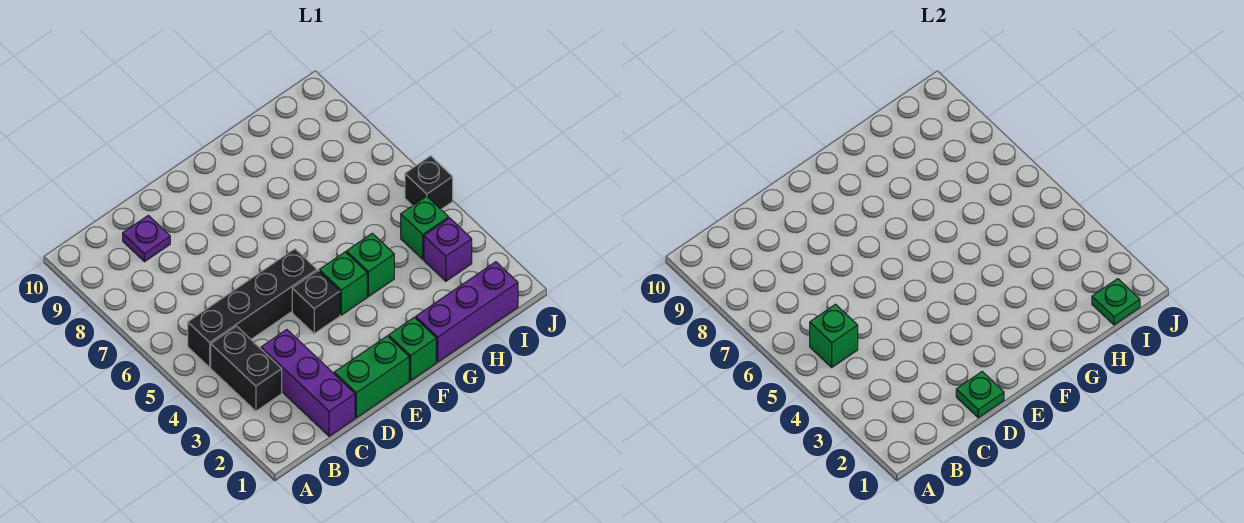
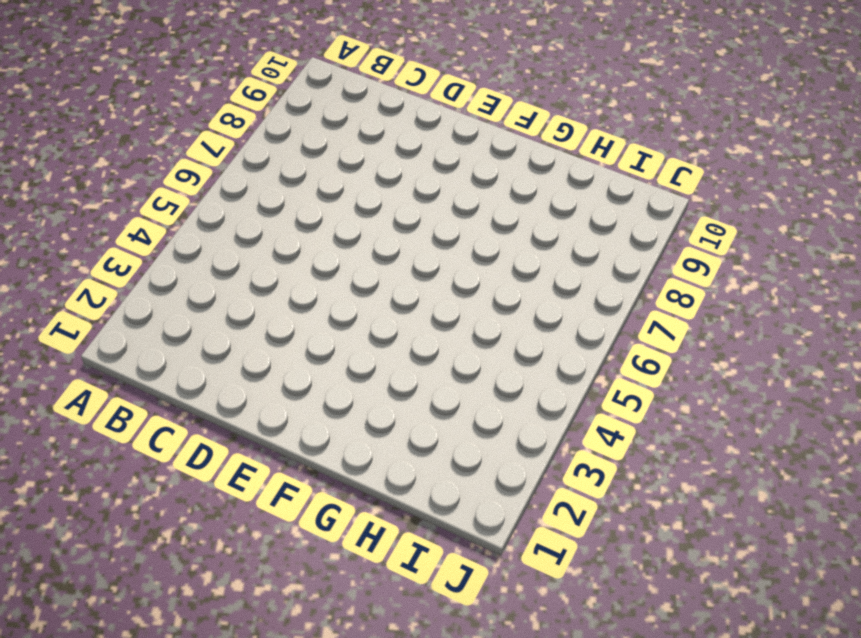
none -> black 1x2 brick [211,326,282,411]
none -> black 1x4 brick [188,249,317,367]
none -> purple 1x3 brick [261,330,355,436]

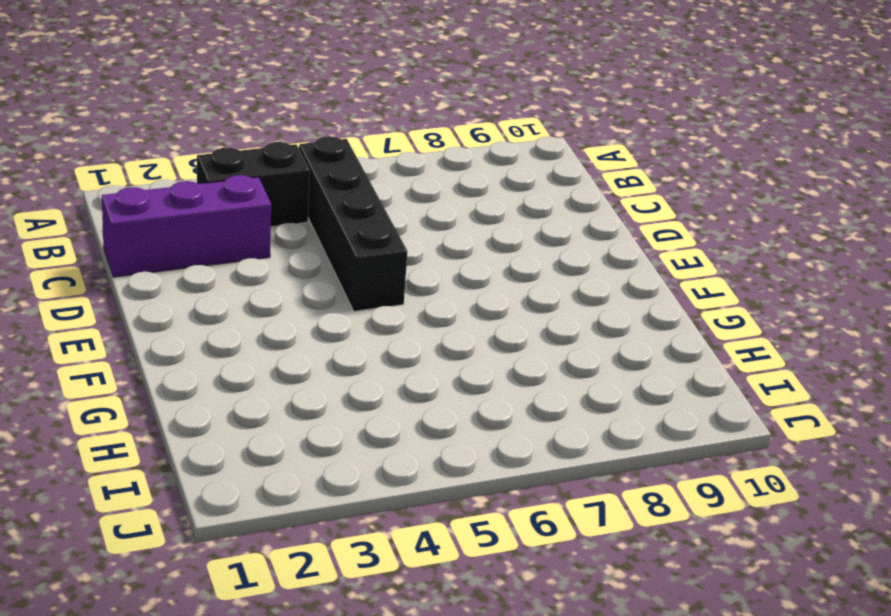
none -> purple 1x1 plate [123,215,170,262]
none -> green 1x2 brick [334,336,409,418]
none -> black 1x1 brick [292,271,340,334]

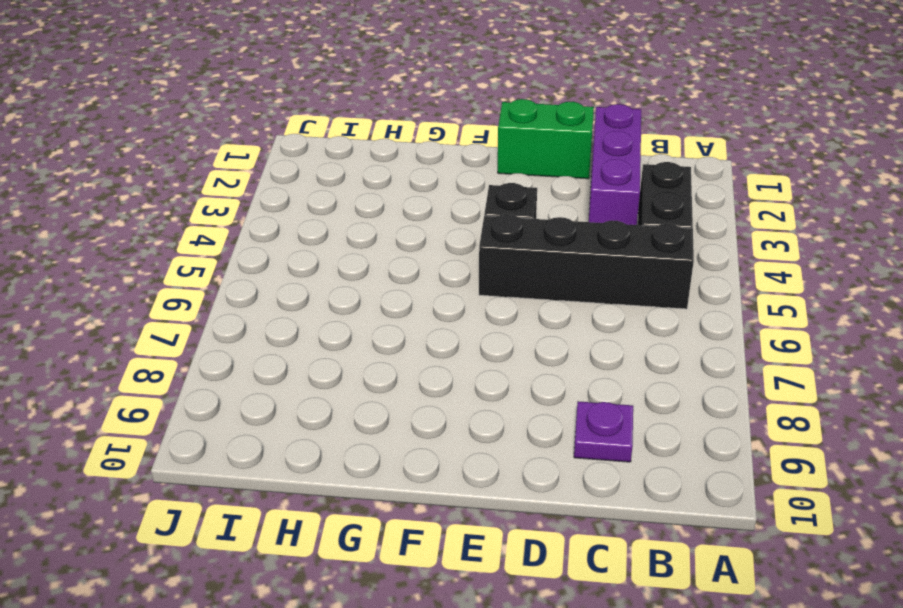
none -> green 1x1 brick [389,317,436,380]
none -> green 1x1 brick [319,252,367,315]
none -> purple 1x3 brick [416,262,518,362]

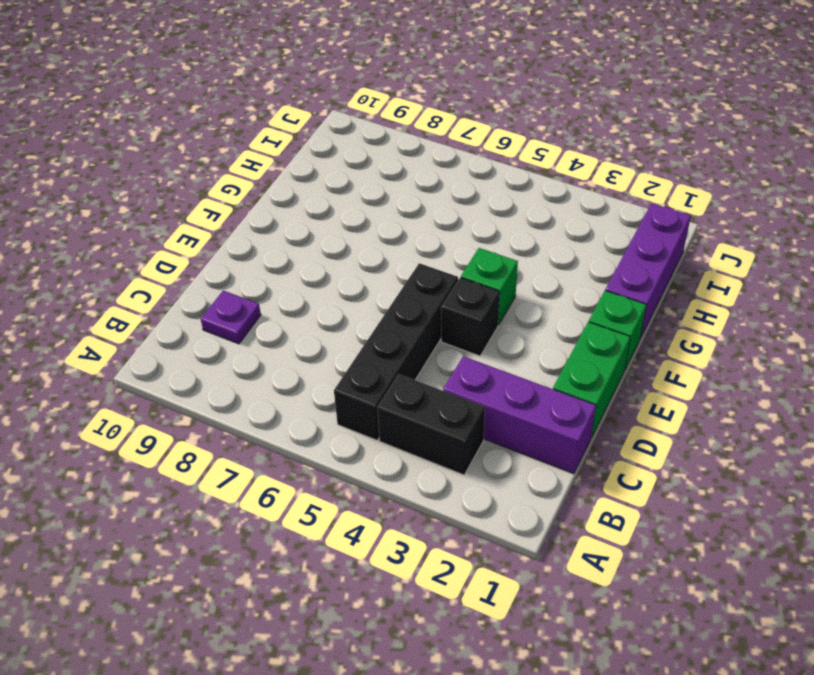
none -> green 1x1 brick [346,233,394,297]
none -> purple 1x1 brick [424,218,472,281]
none -> green 1x1 brick [401,196,449,259]

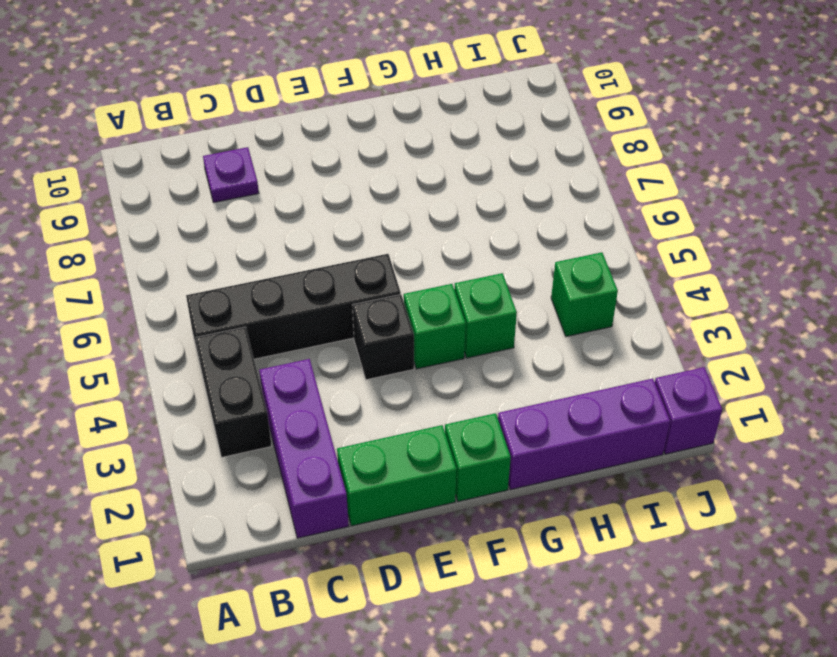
purple 1x1 brick [655,367,722,454] -> purple 1x1 brick moved to [424,218,472,281]
none -> black 1x1 brick [405,156,453,209]
none -> green 1x1 brick [810,304,858,367]
none -> green 1x1 plate [956,372,1004,418]

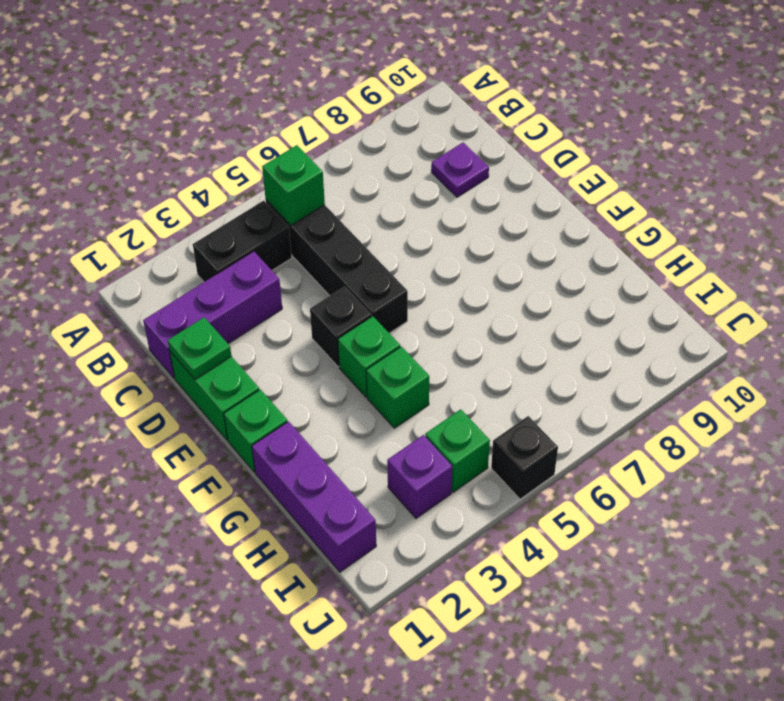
none -> green 1x1 plate [1092,279,1140,325]

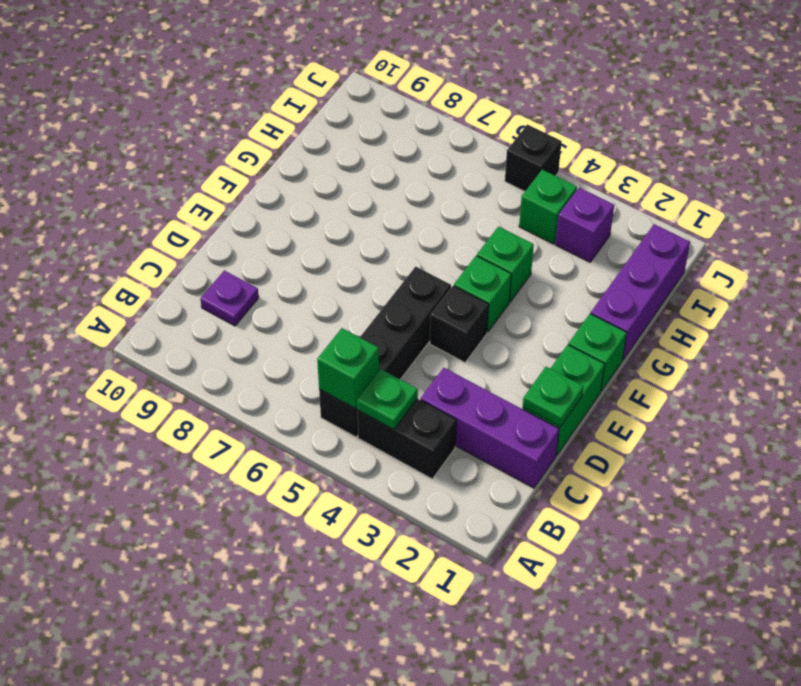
green 1x1 plate [357,369,418,429] -> green 1x1 plate moved to [1092,279,1140,325]

